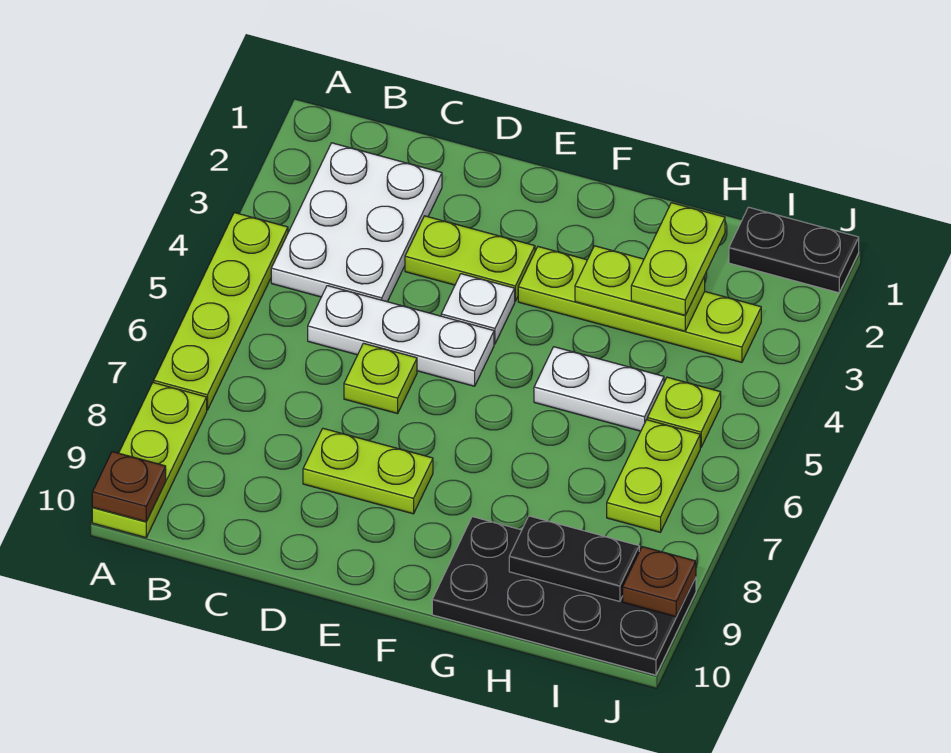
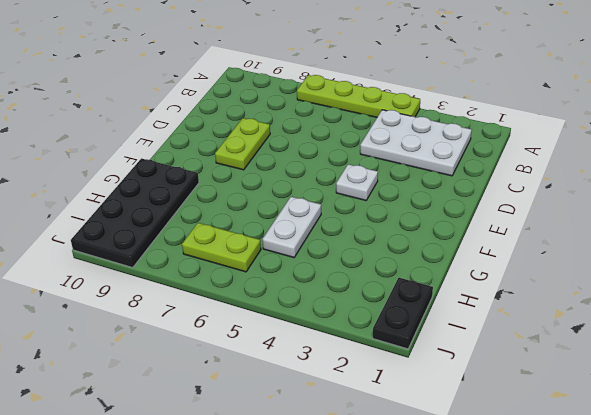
none -> lime 1x3 plate [92,383,207,538]
none -> white 1x3 plate [308,286,494,386]
none -> lime 1x2 plate [405,216,535,301]

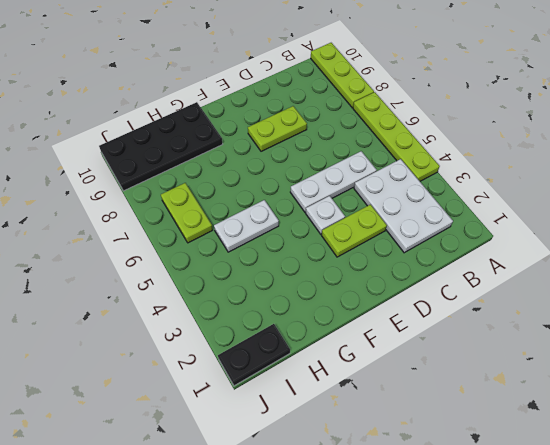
none -> lime 1x1 plate [344,343,417,414]
none -> lime 1x4 plate [518,247,761,362]
none -> lime 1x1 plate [647,377,721,447]

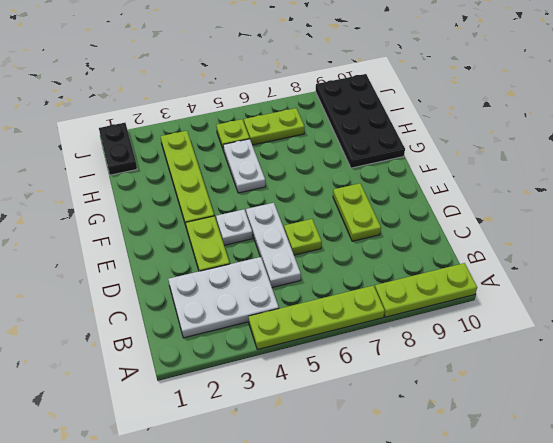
none -> brown 1x1 plate [92,452,166,522]
none -> lime 1x2 plate [575,246,705,331]
none -> black 1x2 plate [509,516,639,602]

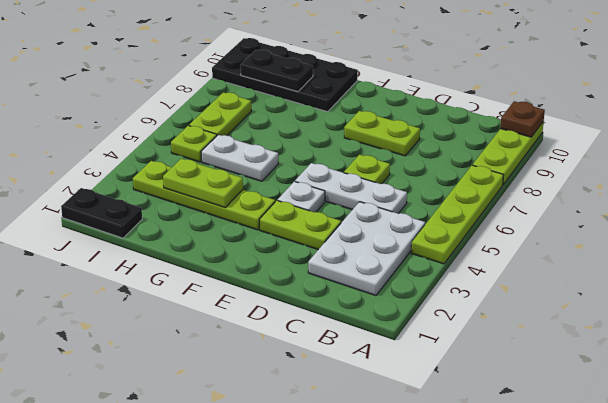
none -> brown 1x1 plate [623,547,696,617]
none -> lime 1x2 plate [631,203,725,315]

